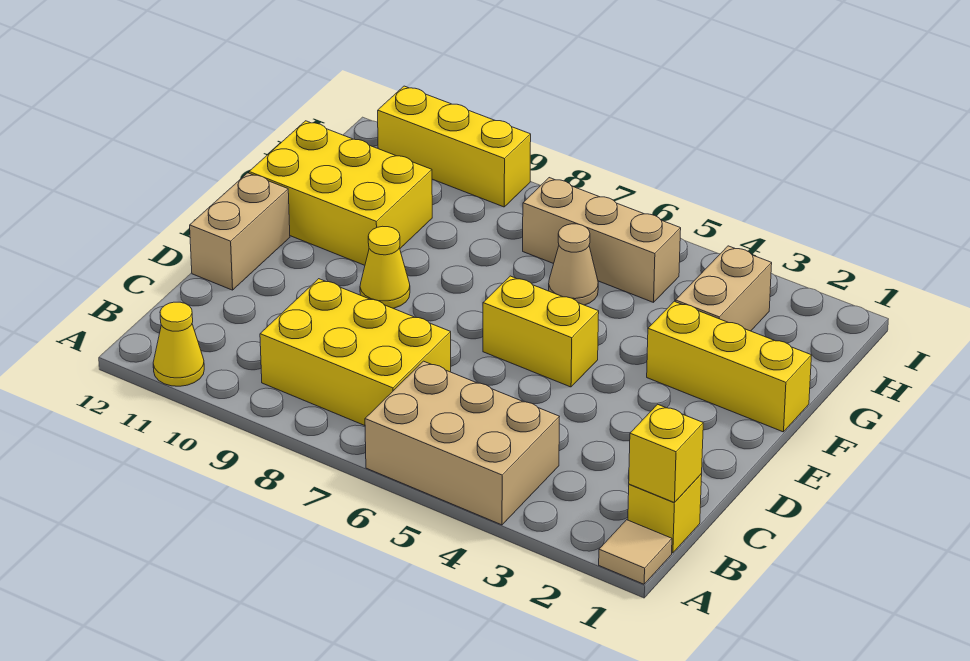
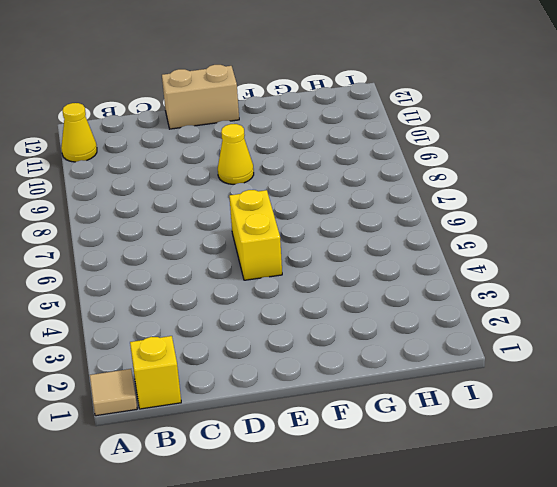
none -> tan 2x3 brick [365,361,559,525]
none -> yellow 2x3 brick [260,279,451,426]
none -> yellow 1x3 brick [647,301,812,432]

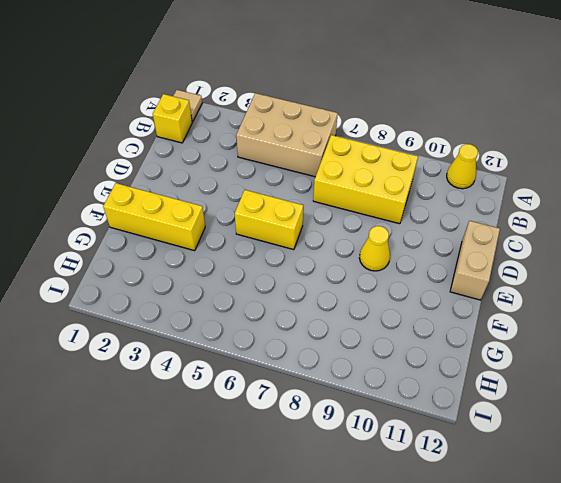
none -> yellow 2x3 brick [249,121,432,265]
none -> tan 1x2 brick [675,246,772,331]
none -> tan 1x1 cone [549,224,598,305]

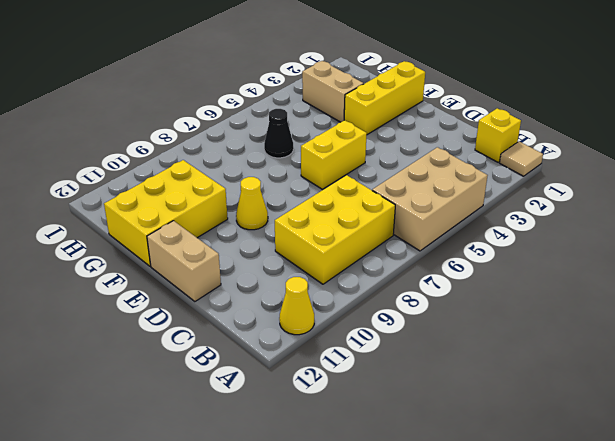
black 1x1 cone [264,109,293,158] -> tan 1x1 cone [549,224,598,305]
none -> tan 1x3 brick [523,178,681,302]
none -> yellow 1x3 brick [378,86,531,207]
none -> yellow 1x1 brick [629,404,703,502]

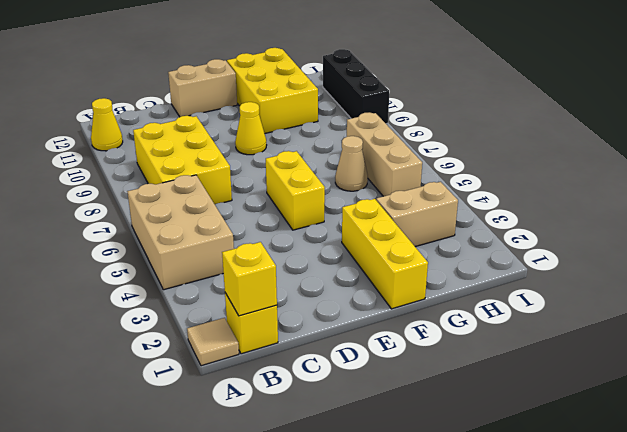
black 1x3 brick [323,49,389,124] -> yellow 1x3 brick [378,86,531,207]

